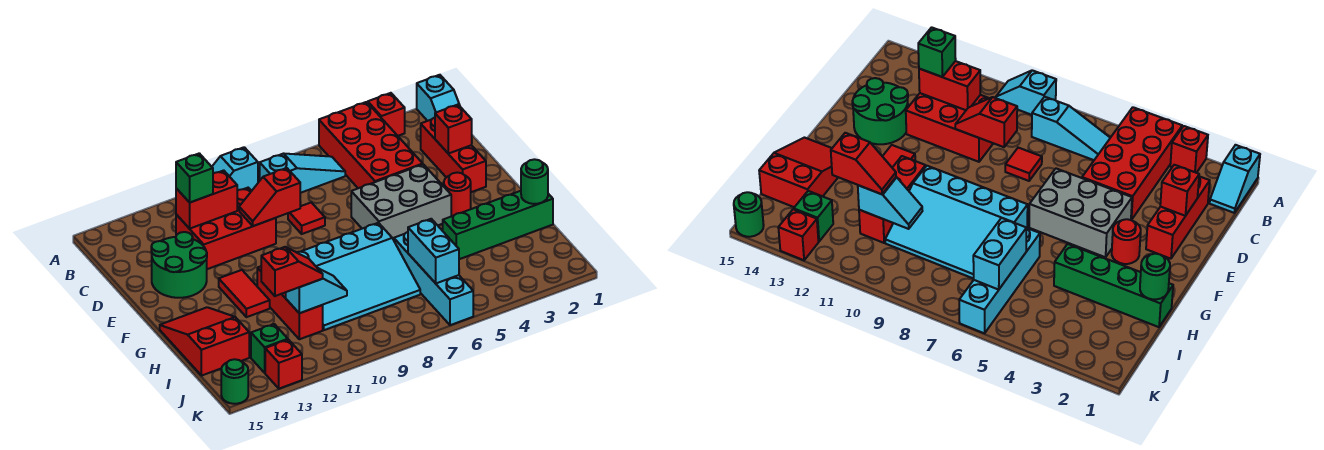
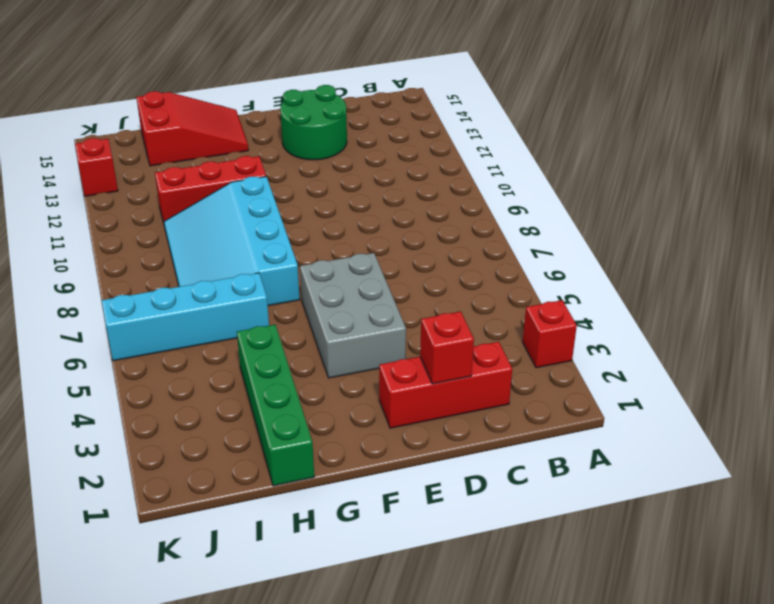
none -> cyan 1x2 slope [417,75,460,121]
none -> red 2x4 brick [319,102,423,188]
none -> cyan 1x2 slope [212,147,258,191]

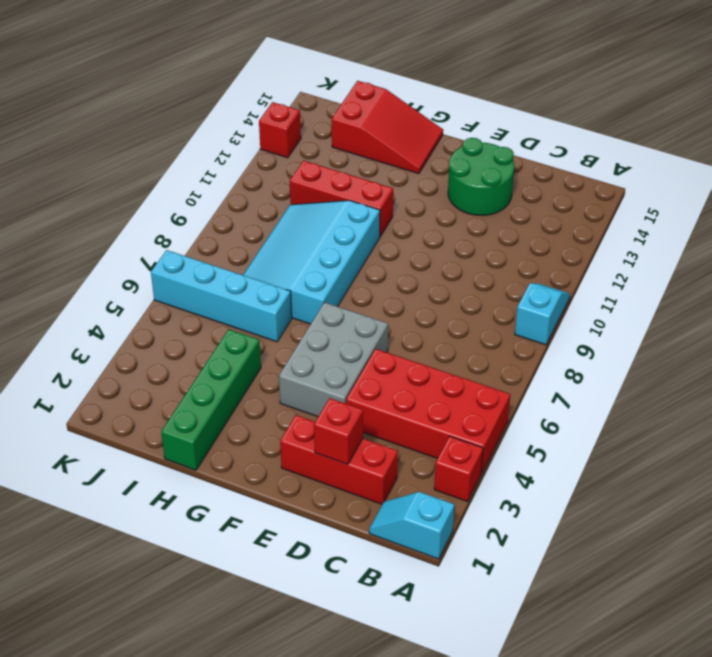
none -> cyan 1x3 slope [260,153,345,193]
none -> red 2x3 brick [176,188,276,269]
none -> red 1x1 tile [288,202,325,234]

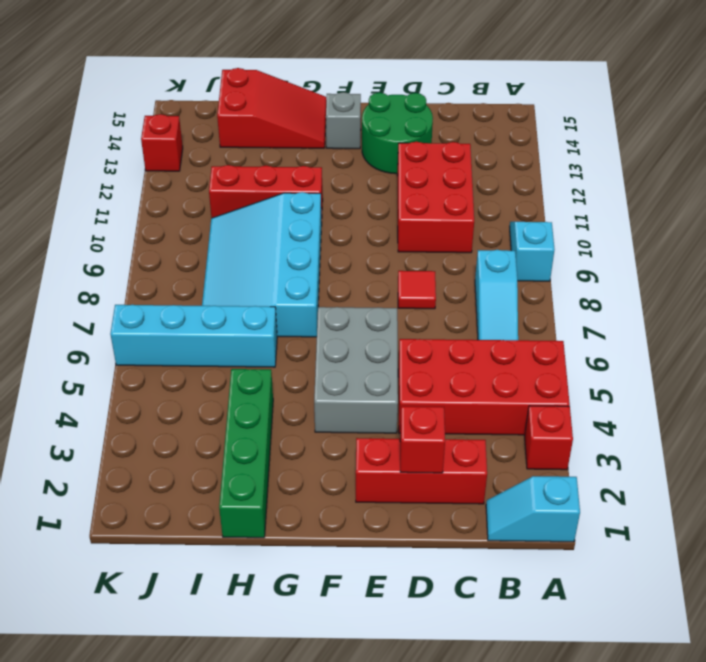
grey 1x1 brick [326,92,361,149] -> none
none -> red 1x1 round brick [444,173,471,216]
none -> red 1x2 tile [219,270,270,317]
none -> green 1x1 brick [251,324,288,373]

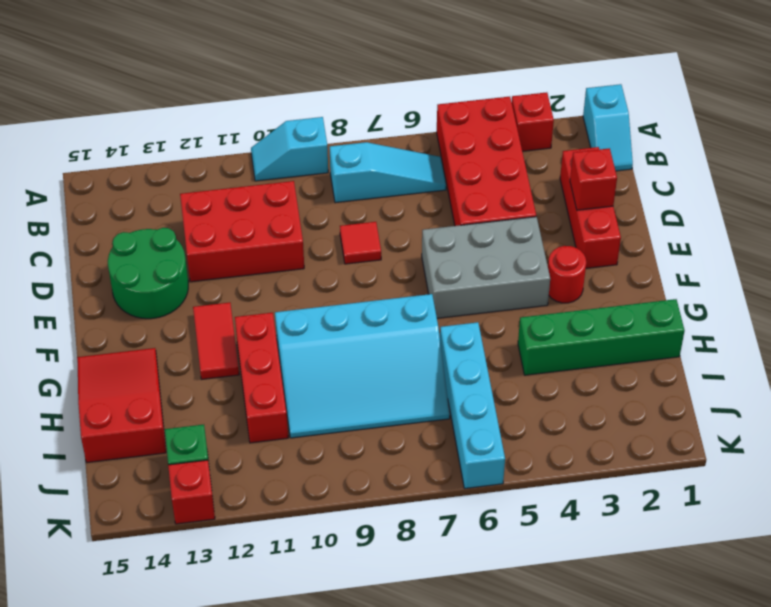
none -> green 1x1 round brick [221,359,248,404]
none -> red 1x2 brick [176,170,237,229]
none -> red 1x2 slope [239,168,300,226]

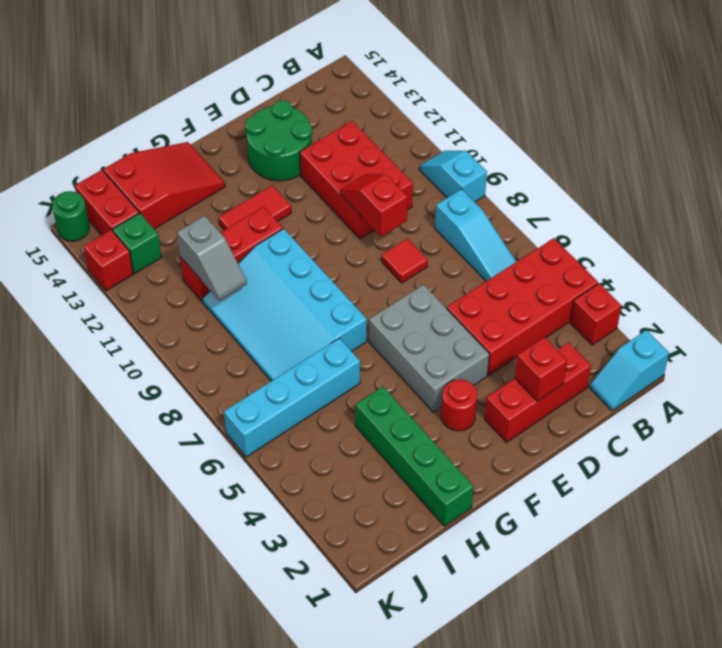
grey 1x2 slope [177,216,247,301] -> cyan 1x2 slope [286,268,347,313]
red 1x2 brick [75,170,139,235] -> red 1x2 brick moved to [176,170,237,229]
none -> green 1x1 round brick [521,159,548,204]
none -> cyan 1x2 brick [408,219,459,283]
none -> green 1x1 brick [176,153,213,203]

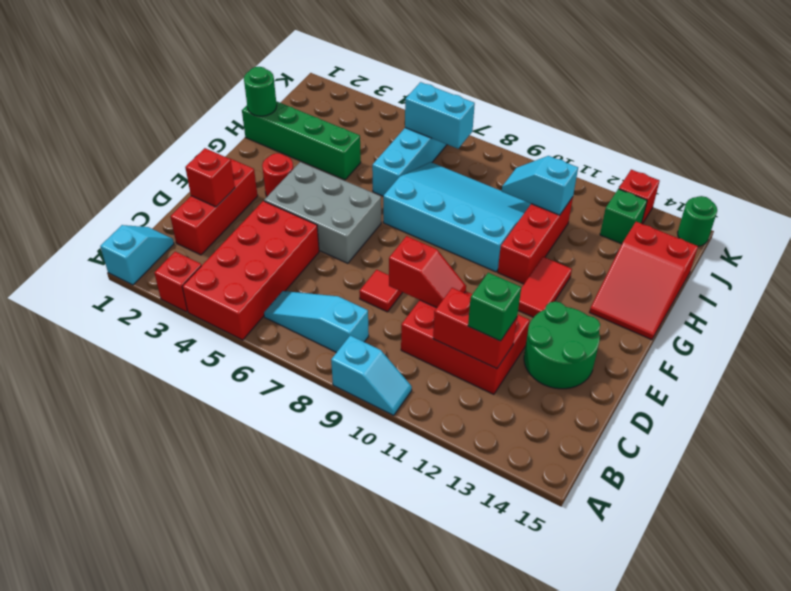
cyan 1x2 brick [405,82,475,149] -> cyan 1x2 brick turned to [408,219,459,283]
none -> red 1x2 slope [261,247,323,296]

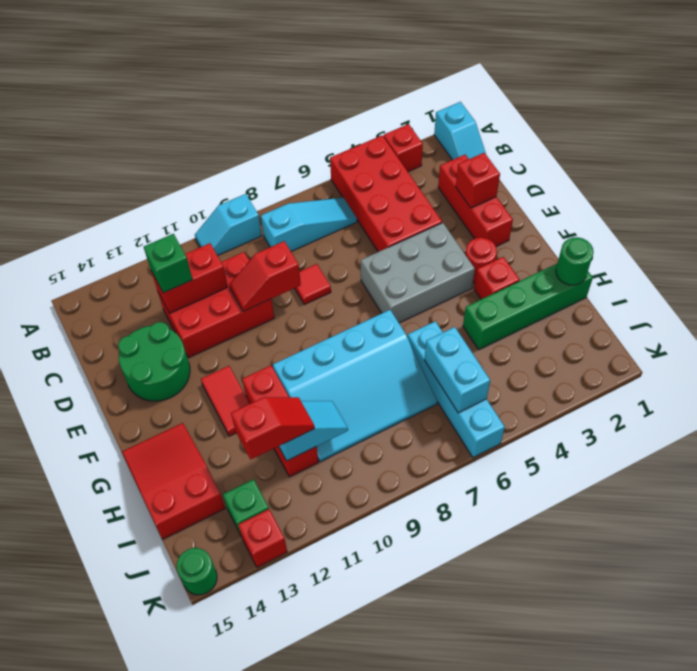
red 1x1 brick [474,257,520,299] -> none

